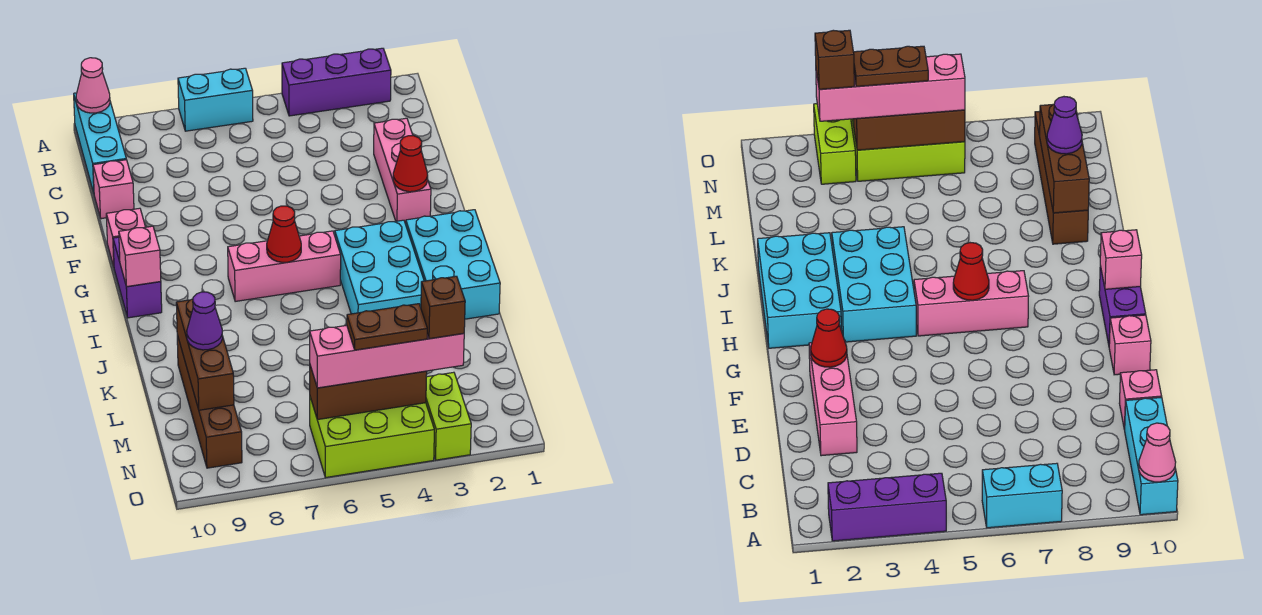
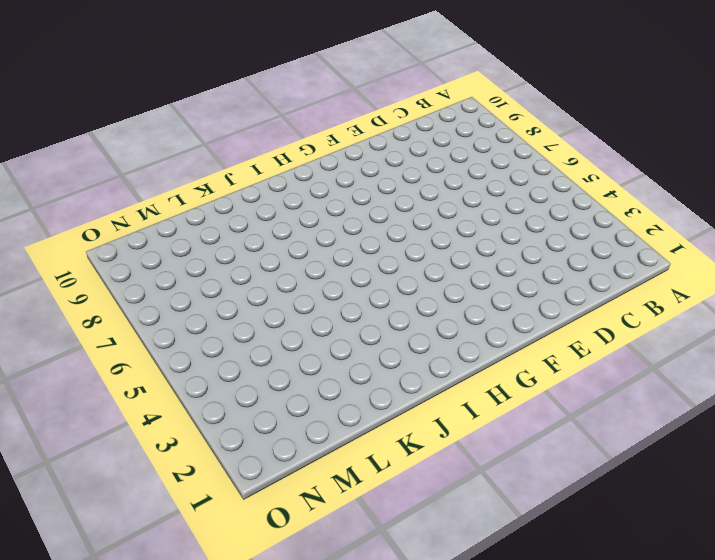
none -> purple 1x3 brick [282,48,391,116]
none -> cyan 1x2 brick [178,68,253,131]
none -> cyan 1x3 brick [74,93,126,193]

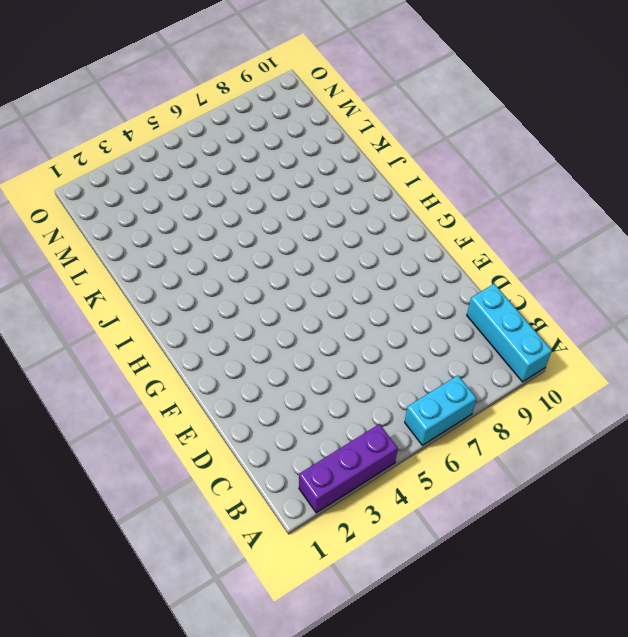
none -> pink 1x3 brick [374,118,431,224]
none -> pink 1x1 brick [93,160,134,219]
none -> pink 1x1 brick [106,208,145,266]

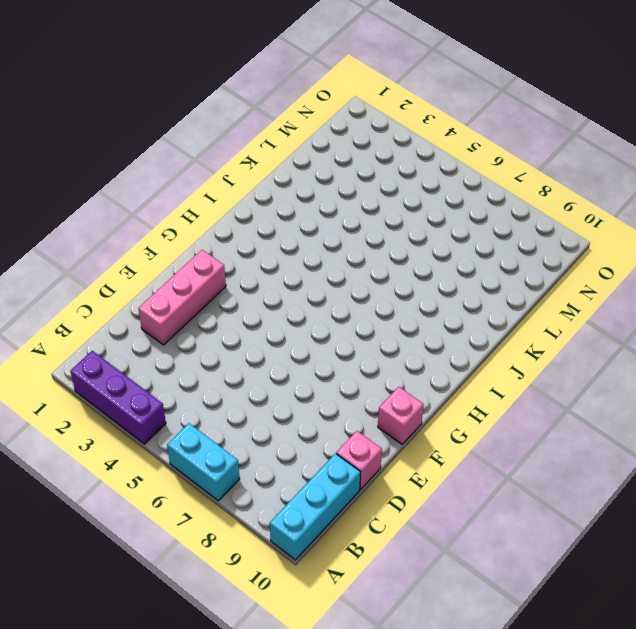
none -> purple 1x2 brick [113,237,162,318]
none -> cyan 2x3 brick [406,210,500,319]
none -> cyan 2x3 brick [335,220,424,314]

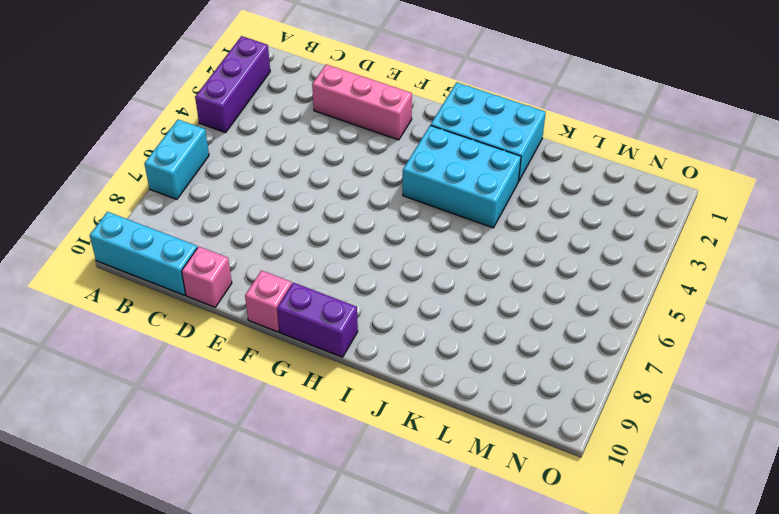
none -> pink 1x3 brick [228,231,341,302]
none -> brown 1x4 brick [177,335,242,468]
none -> lime 1x2 brick [426,372,471,460]

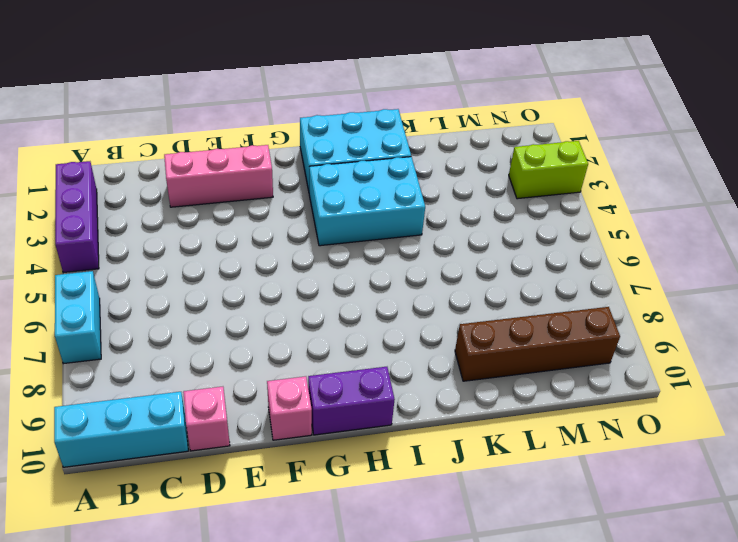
none -> pink 1x3 brick [228,231,341,302]
none -> lime 2x3 brick [310,397,434,478]
none -> pink 1x1 cone [76,58,110,113]

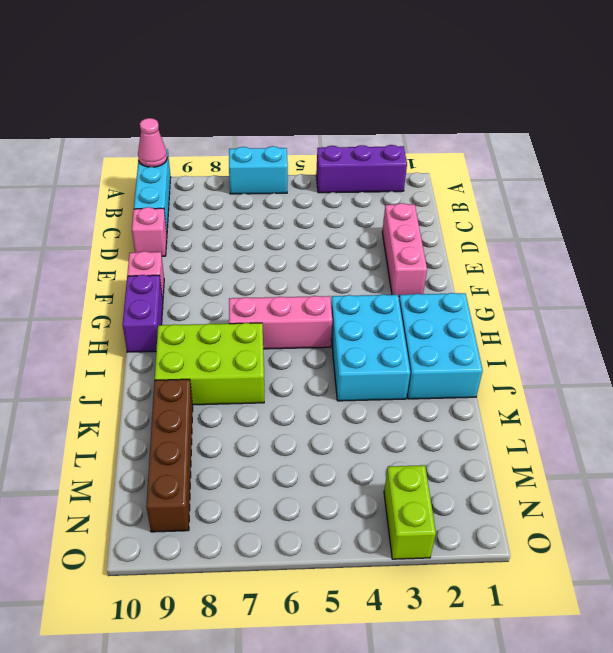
lime 2x3 brick [155,323,264,405] -> lime 2x3 brick moved to [310,397,434,478]
none -> red 1x1 cone [393,136,428,192]
none -> red 1x1 cone [267,206,301,262]
none -> pink 1x1 brick [119,226,161,287]

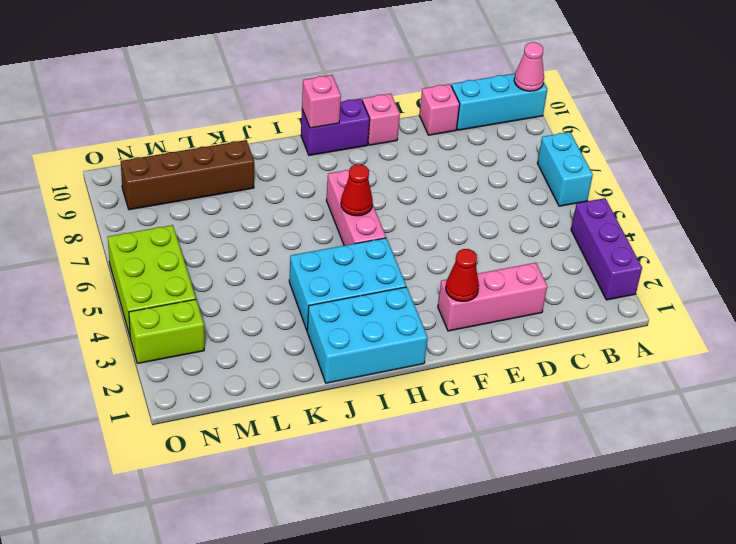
none -> brown 1x3 brick [176,299,234,410]
none -> brown 1x3 brick [310,366,427,420]
none -> purple 1x1 cone [187,292,223,350]

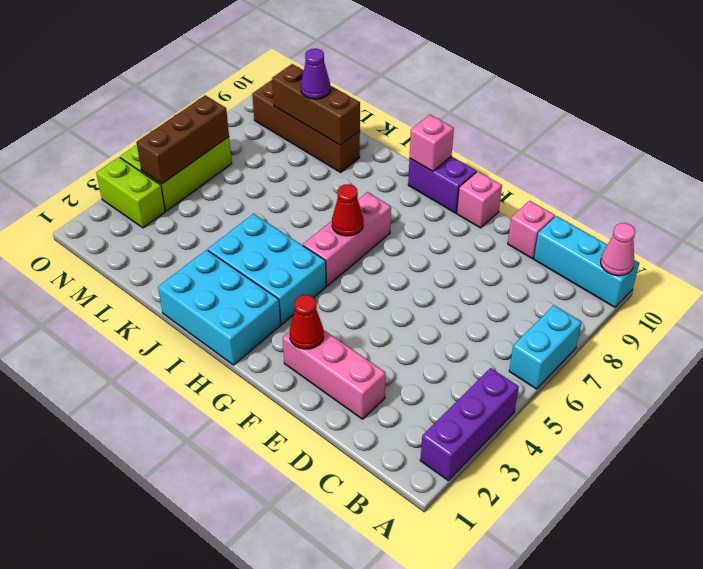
none -> pink 1x4 brick [310,325,464,388]
none -> brown 1x1 brick [421,276,465,339]
none -> brown 1x2 plate [347,304,427,350]

